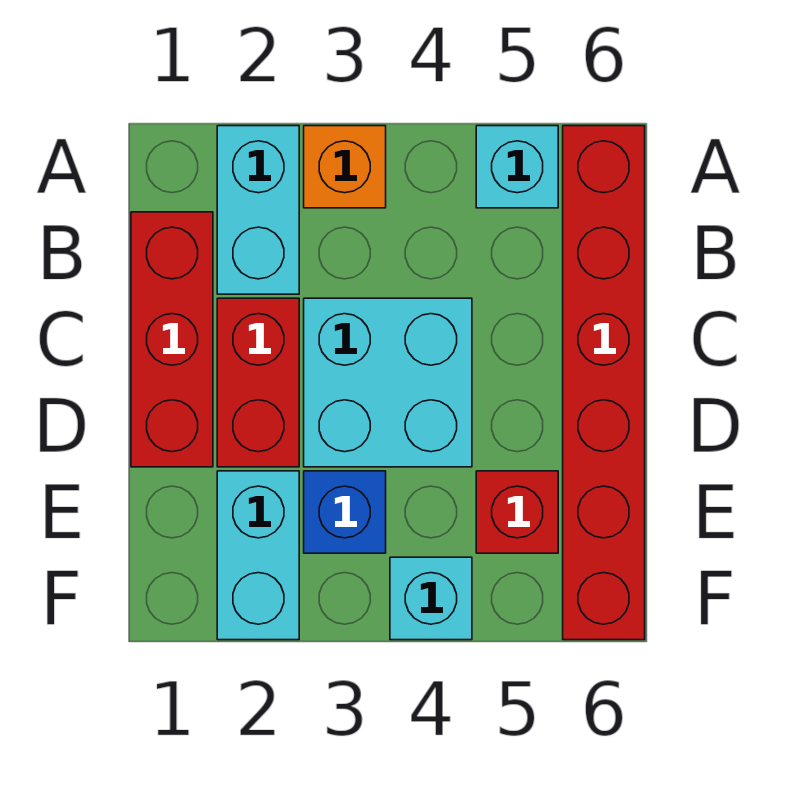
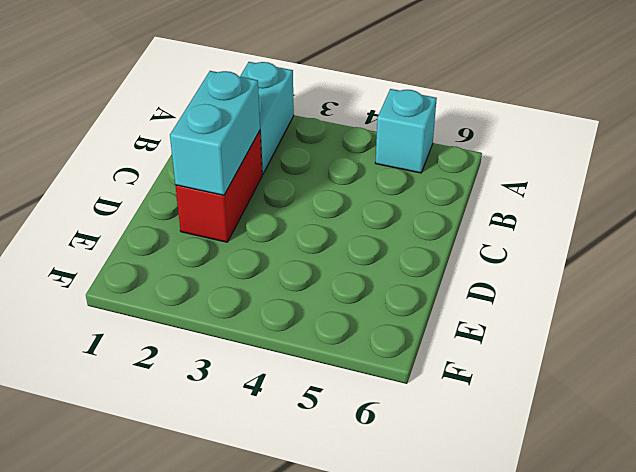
cyan 1x2 brick [170,71,260,195] -> cyan 1x2 brick moved to [217,471,299,640]
none -> orange 1x1 brick [304,126,386,208]
none -> red 1x6 brick [563,126,645,640]

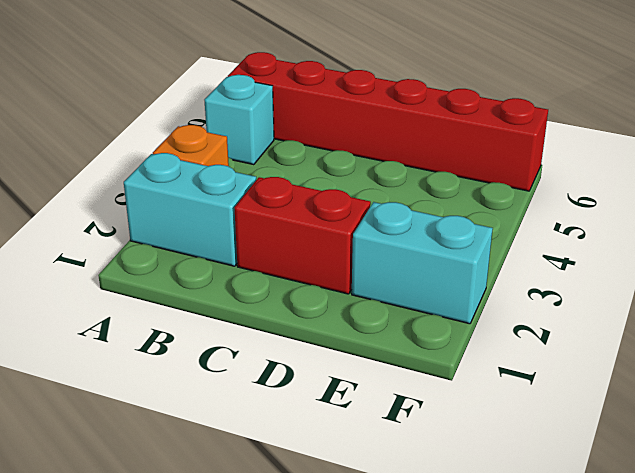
none -> red 1x3 brick [131,212,213,467]
none -> cyan 2x2 brick [304,298,472,467]

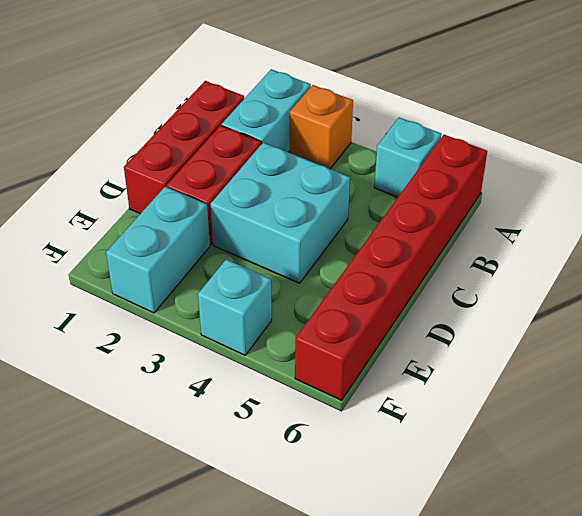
none -> blue 1x1 brick [304,471,386,553]
none -> red 1x1 brick [476,471,558,553]

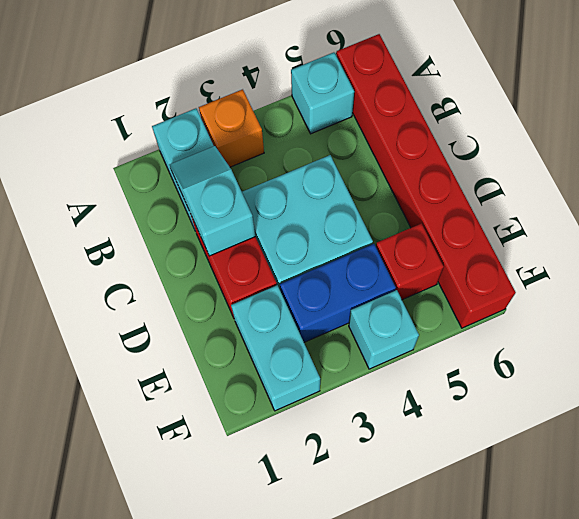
cyan 1x2 slope [170,146,255,256] -> none
blue 1x2 brick [280,244,396,342] -> blue 1x1 brick [304,471,386,553]
none -> red 1x3 brick [131,212,213,467]

